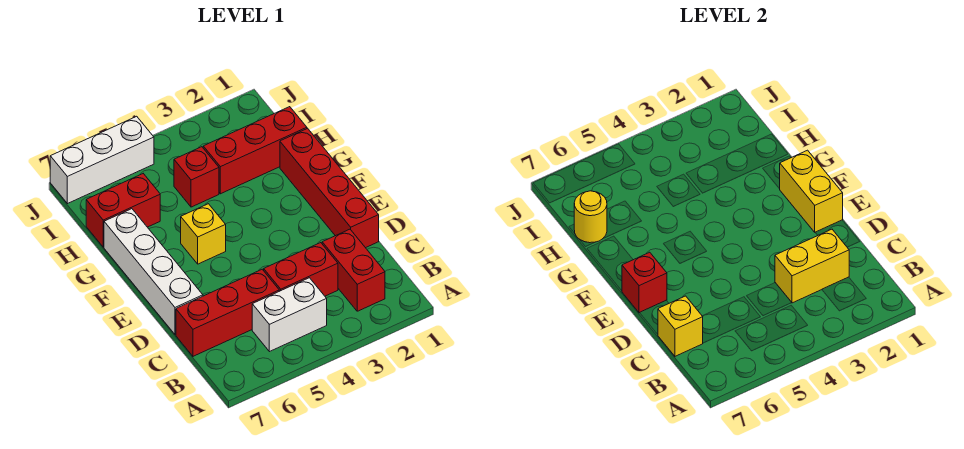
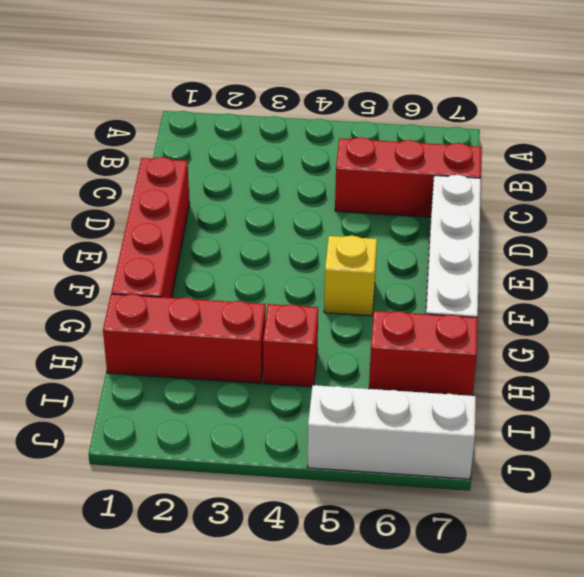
none -> red 1x2 brick [322,229,385,311]
none -> white 1x2 brick [252,278,327,352]
none -> red 1x2 brick [264,243,338,296]

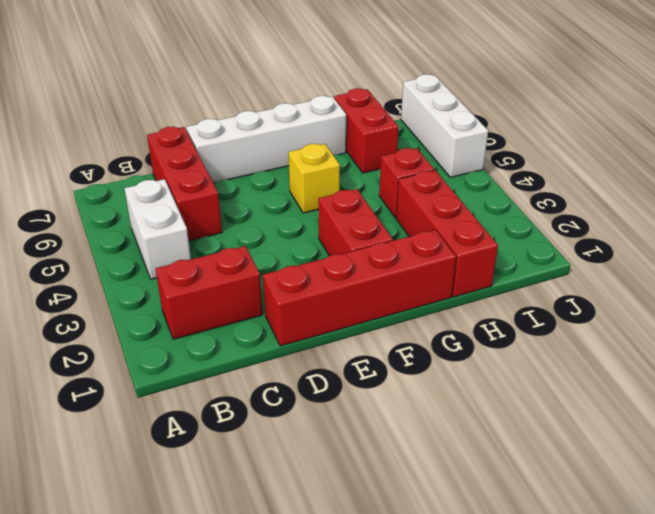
red 1x2 brick [318,189,393,256] -> red 1x2 brick moved to [264,243,338,296]
none -> yellow 1x2 brick [775,229,849,303]
none -> yellow 1x1 brick [658,296,703,356]
none -> yellow 1x2 brick [780,150,843,232]

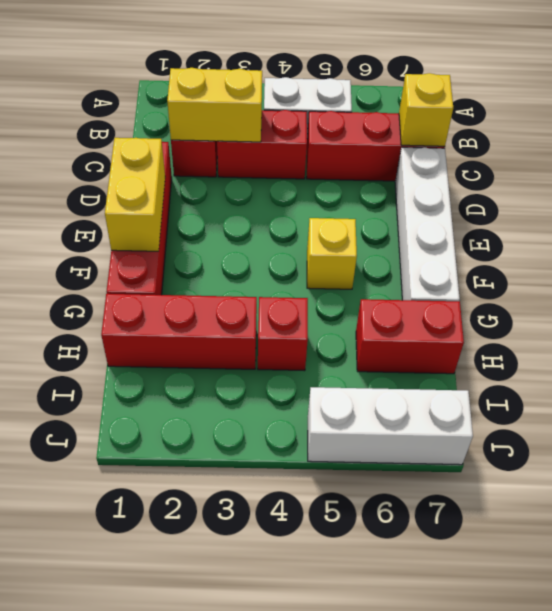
none -> red 1x1 brick [622,252,667,313]
none -> yellow 1x1 round brick [574,191,607,243]

